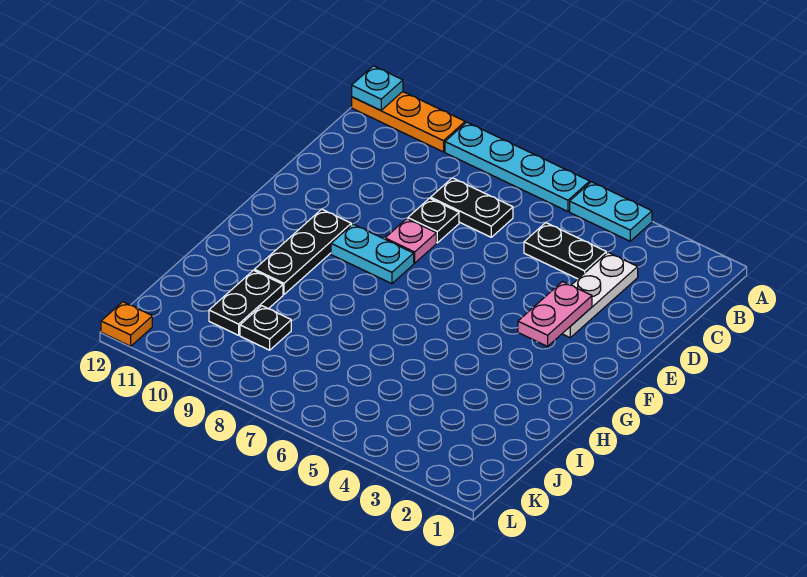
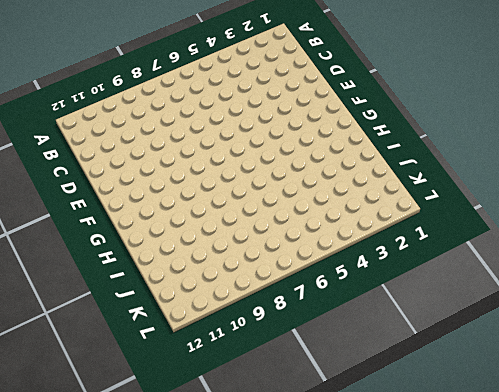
none -> cyan 1x2 plate [570,182,652,241]
none -> cyan 1x4 plate [445,122,590,211]
none -> orange 1x3 plate [352,92,465,152]

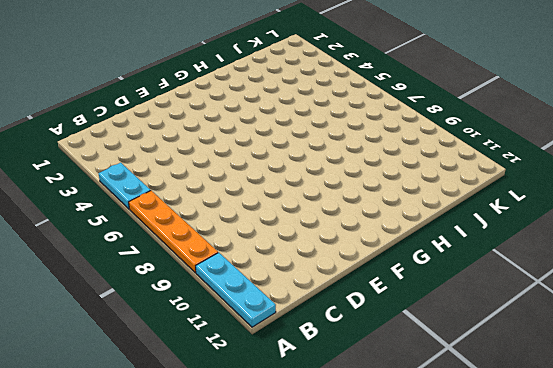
orange 1x4 plate [129,191,218,273] -> cyan 1x4 plate [445,122,590,211]
cyan 1x3 plate [196,253,276,327] -> orange 1x3 plate [352,92,465,152]
none -> white 1x3 plate [562,253,638,338]
none -> black 1x2 plate [524,223,606,279]
none -> black 1x2 plate [431,178,513,237]

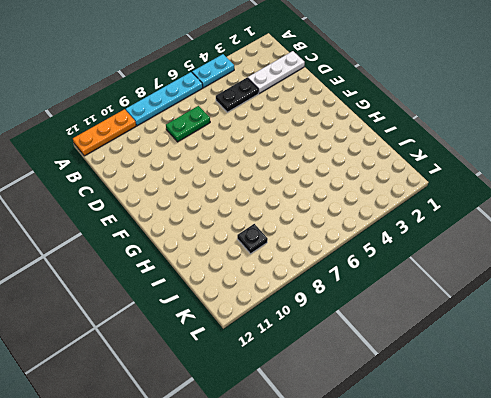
white 1x3 plate [248,51,305,93] -> white 1x3 plate turned to [562,253,638,338]
green 1x2 plate [166,106,210,142] -> black 1x2 plate [431,178,513,237]
none -> black 1x1 plate [408,198,459,243]
none -> pink 1x1 plate [385,219,436,263]
none -> cyan 1x2 plate [331,224,414,284]

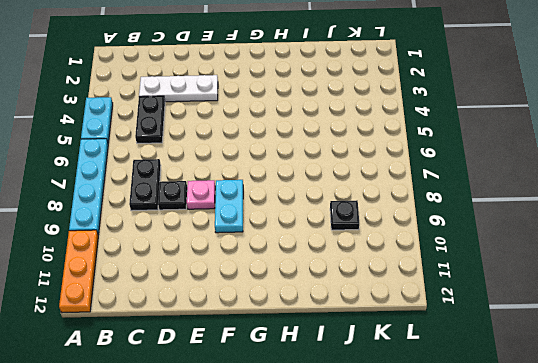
none -> black 1x3 plate [254,209,351,294]
none -> black 1x2 plate [209,270,283,335]
none -> orange 1x1 plate [101,302,152,346]

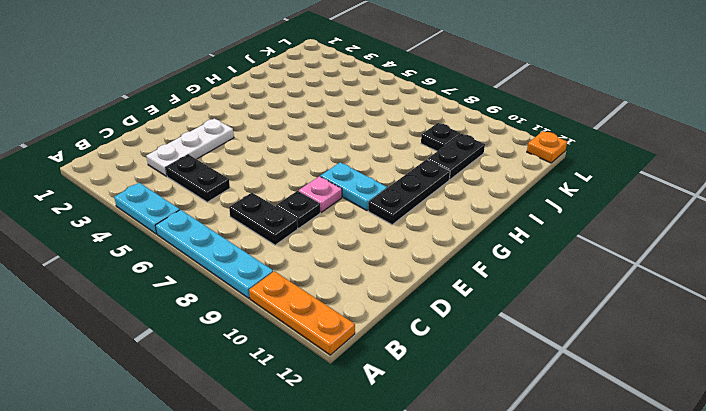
none -> cyan 1x1 plate [352,66,403,110]
none -> pink 1x2 plate [518,282,592,346]

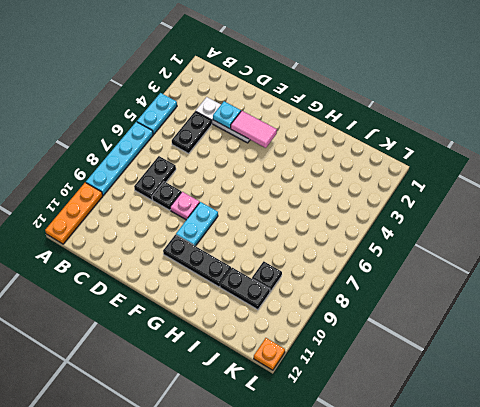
cyan 1x1 plate [213,101,241,129] -> cyan 1x1 plate moved to [352,66,403,110]
pink 1x2 tile [231,111,277,148] -> pink 1x2 plate [518,282,592,346]

